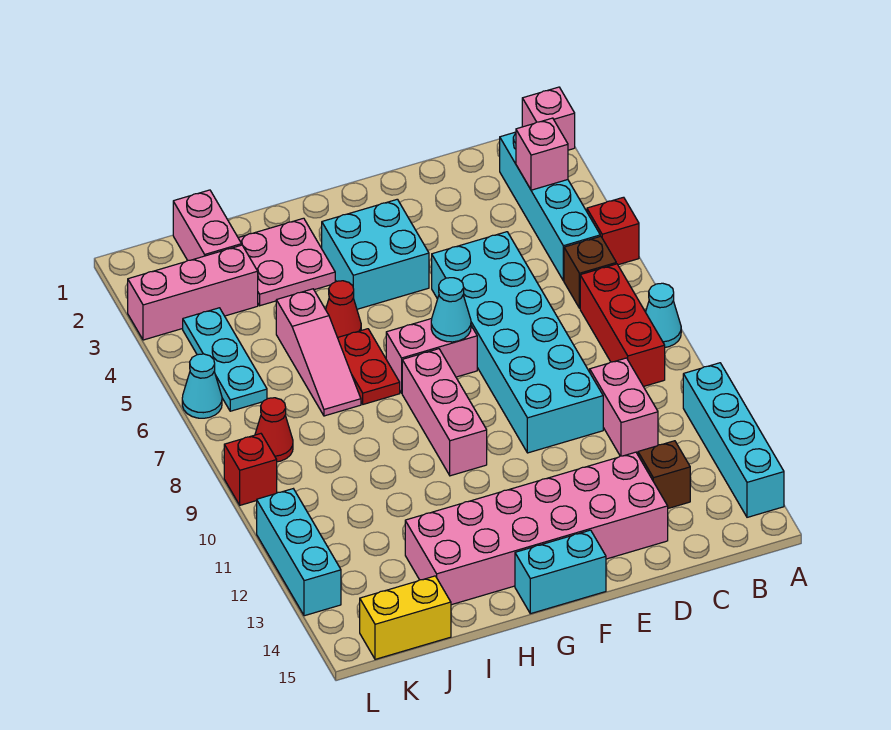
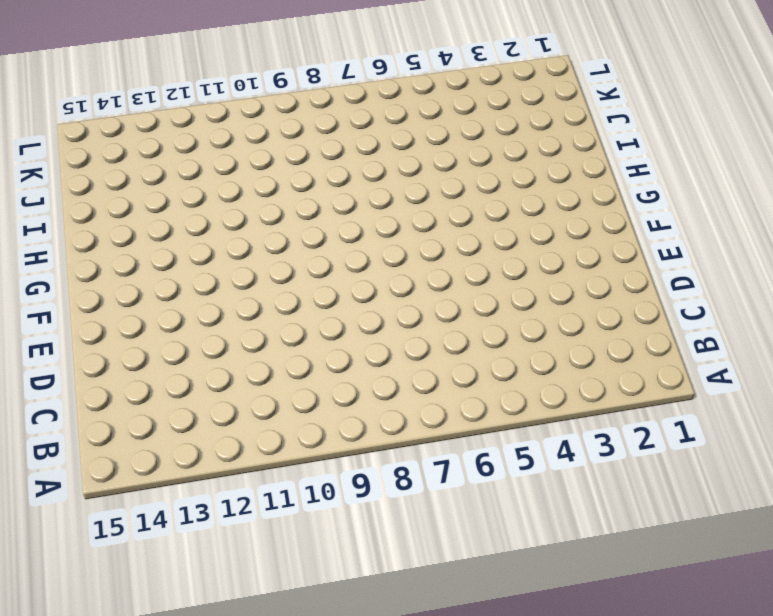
none -> pink 1x1 brick [522,87,575,150]
none -> red 1x1 brick [587,197,639,265]
none -> cyan 1x1 cone [646,283,681,347]

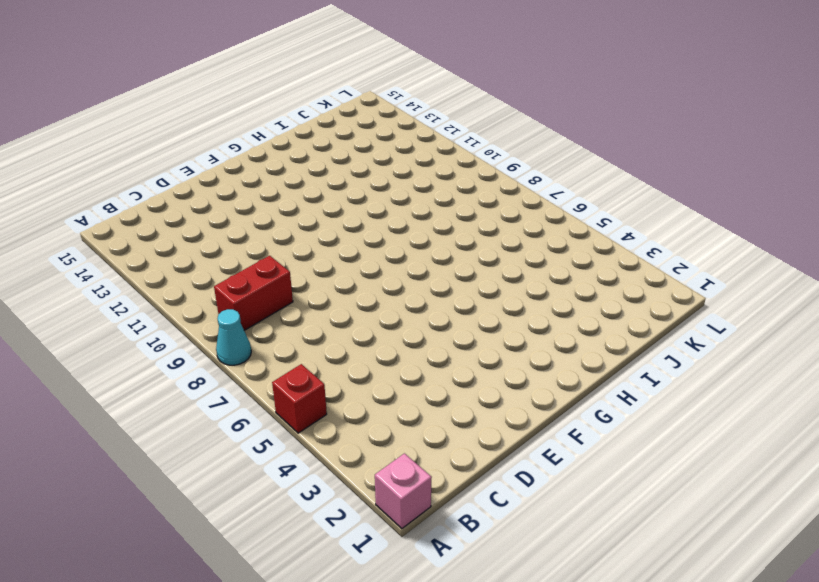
red 1x2 brick [214,256,293,330] -> red 1x3 brick [580,264,665,387]
none -> cyan 1x4 brick [683,363,784,517]
none -> cyan 1x4 brick [500,132,600,281]
none -> brown 1x1 brick [564,236,616,308]

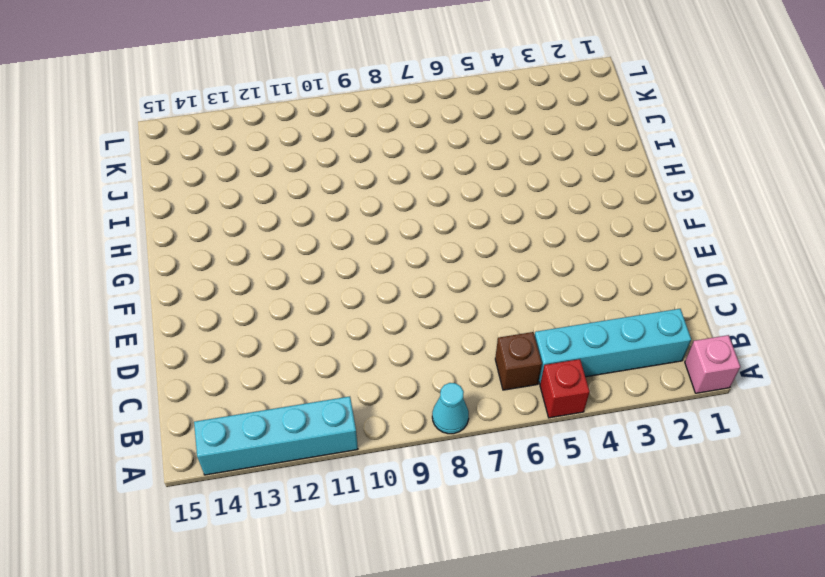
none -> red 1x3 brick [580,264,665,387]
none -> pink 1x2 brick [590,358,658,456]
none -> brown 1x1 brick [638,441,690,508]

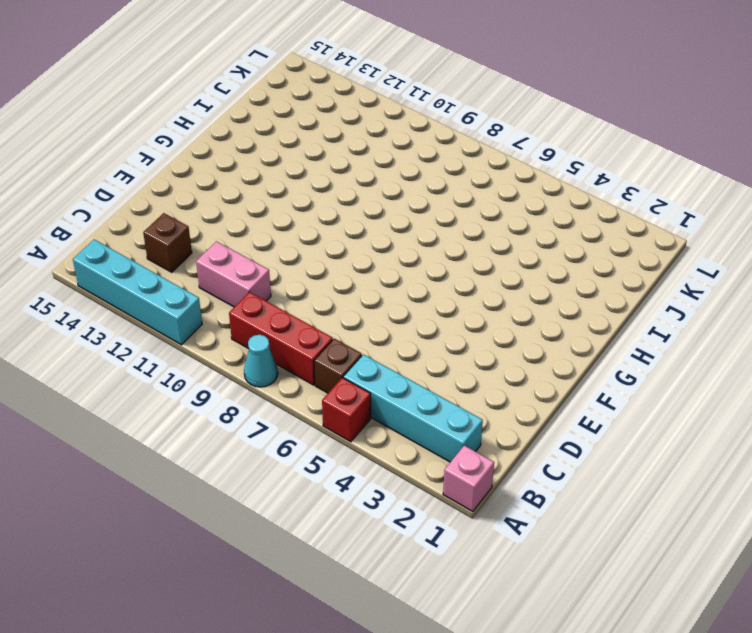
none -> cyan 2x6 brick [432,232,603,453]
none -> pink 2x6 brick [405,452,668,605]
none -> cyan 2x2 brick [322,199,429,309]

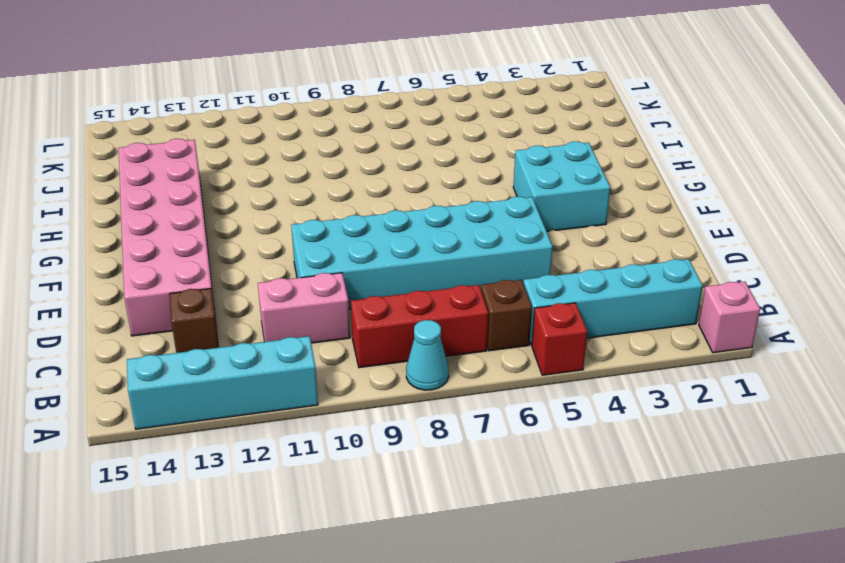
none -> pink 1x2 brick [386,319,477,393]
none -> cyan 1x2 brick [515,530,606,614]
none -> pink 1x3 brick [402,349,487,476]

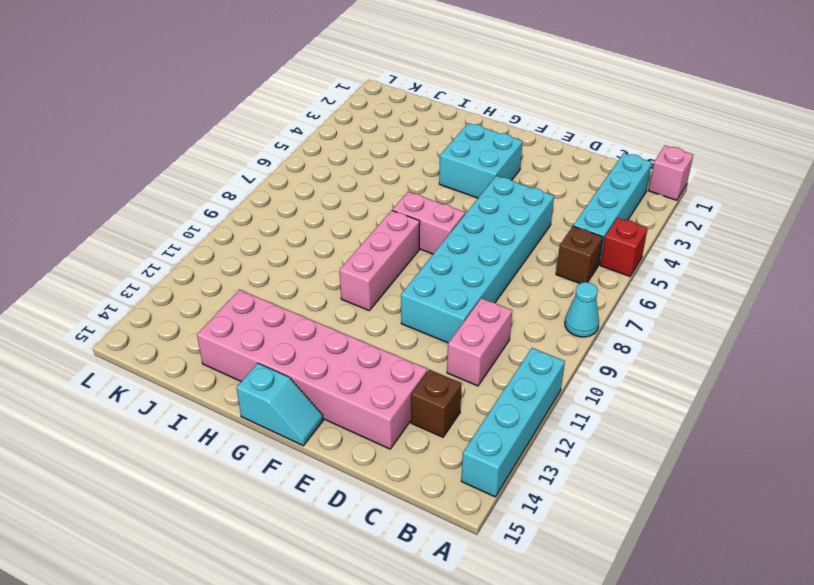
cyan 1x2 slope [237,363,323,446] -> cyan 1x2 brick [515,530,606,614]
none -> red 1x3 brick [580,264,665,387]
none -> pink 2x2 plate [238,218,335,306]
none -> red 1x1 cone [326,281,361,337]

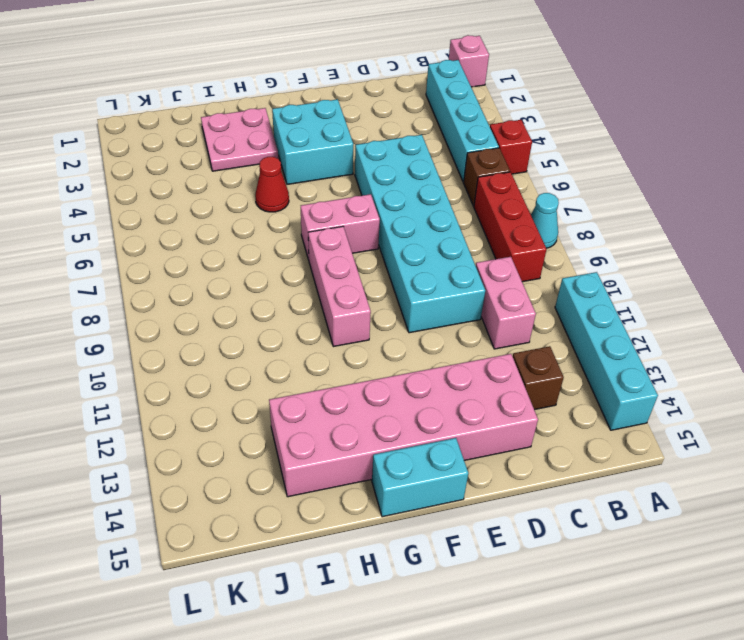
none -> red 1x2 plate [338,329,400,404]
none -> pink 1x3 slope [276,289,361,416]
none -> pink 1x2 brick [173,190,242,260]

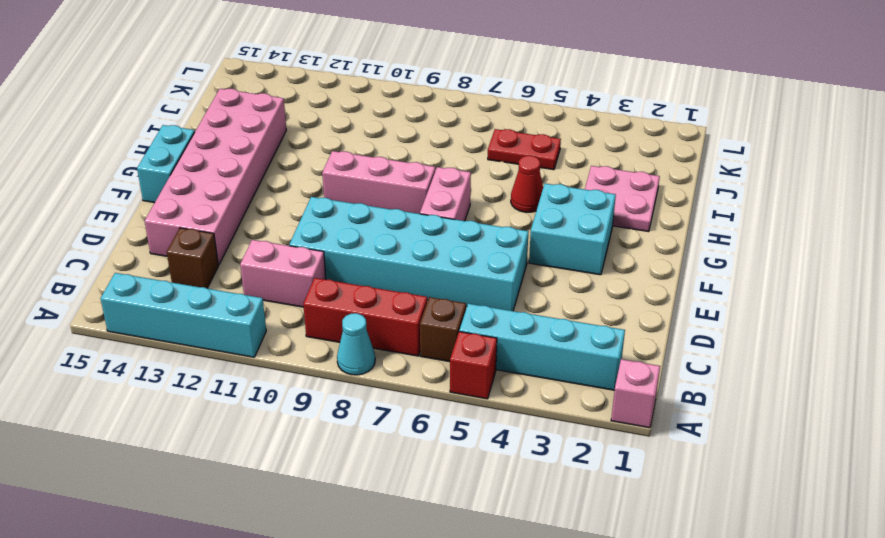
red 1x2 plate [488,129,561,170] -> red 1x2 plate moved to [338,329,400,404]
none -> pink 1x3 slope [276,289,361,416]
none -> pink 1x2 brick [173,190,242,260]
none -> pink 1x3 brick [128,245,258,340]

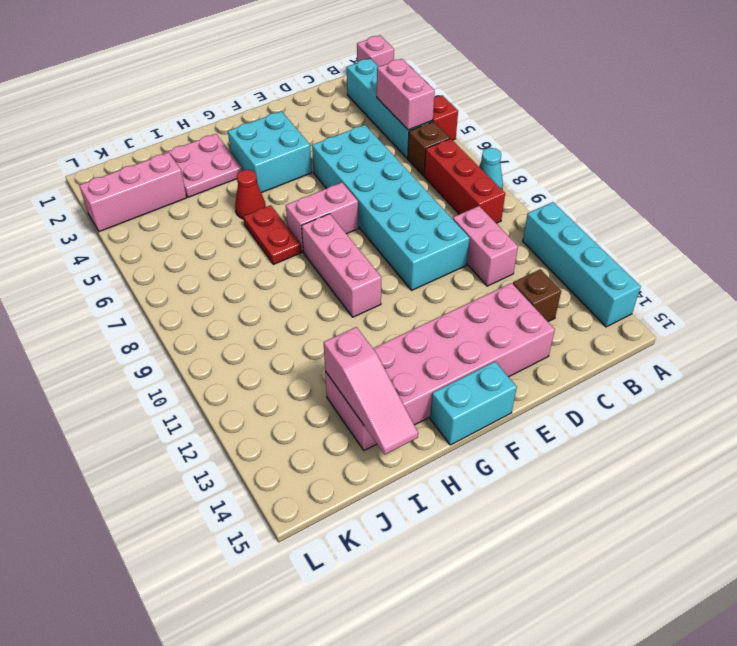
pink 1x2 brick [377,59,435,130] -> pink 1x2 brick moved to [173,190,242,260]
pink 1x3 slope [324,327,418,454] -> pink 1x3 slope moved to [276,289,361,416]
none -> yellow 1x2 brick [360,576,451,659]
none -> cyan 1x3 plate [183,308,267,411]
none -> red 1x1 cone [255,398,293,462]

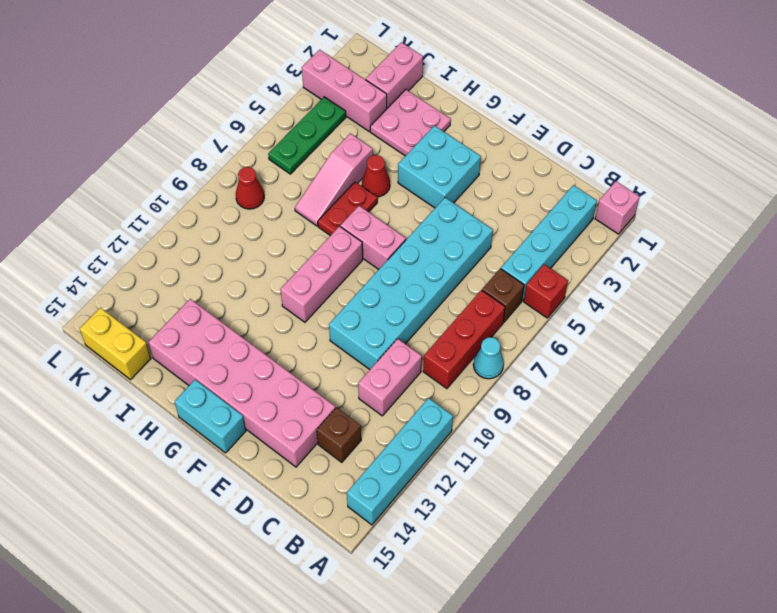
green 1x3 plate [268,97,346,174] -> cyan 1x3 plate [183,308,267,411]
none -> cyan 1x1 cone [182,354,222,418]
none -> red 1x1 brick [224,434,277,505]
none -> cyan 1x3 brick [257,489,341,616]

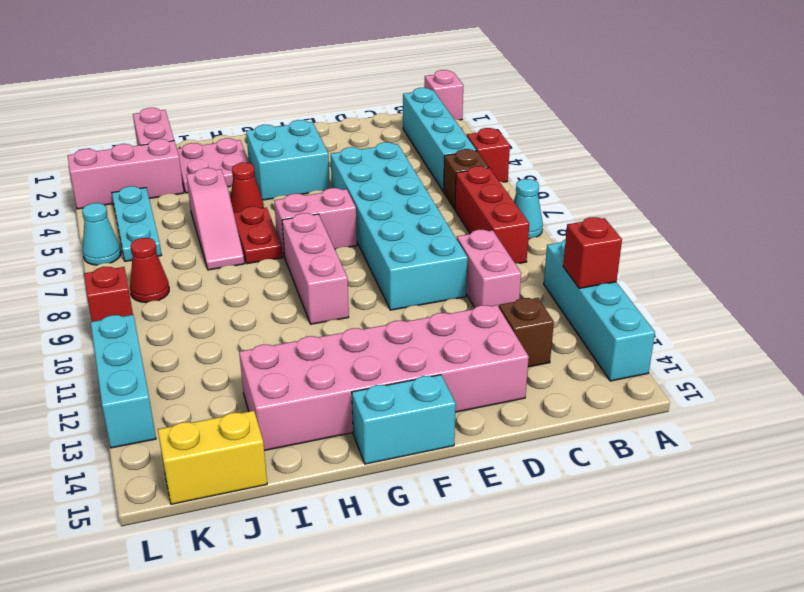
red 1x1 brick [563,217,622,288] -> none
none -> pink 1x1 brick [516,118,568,190]
none -> cyan 1x1 cone [431,278,471,342]

